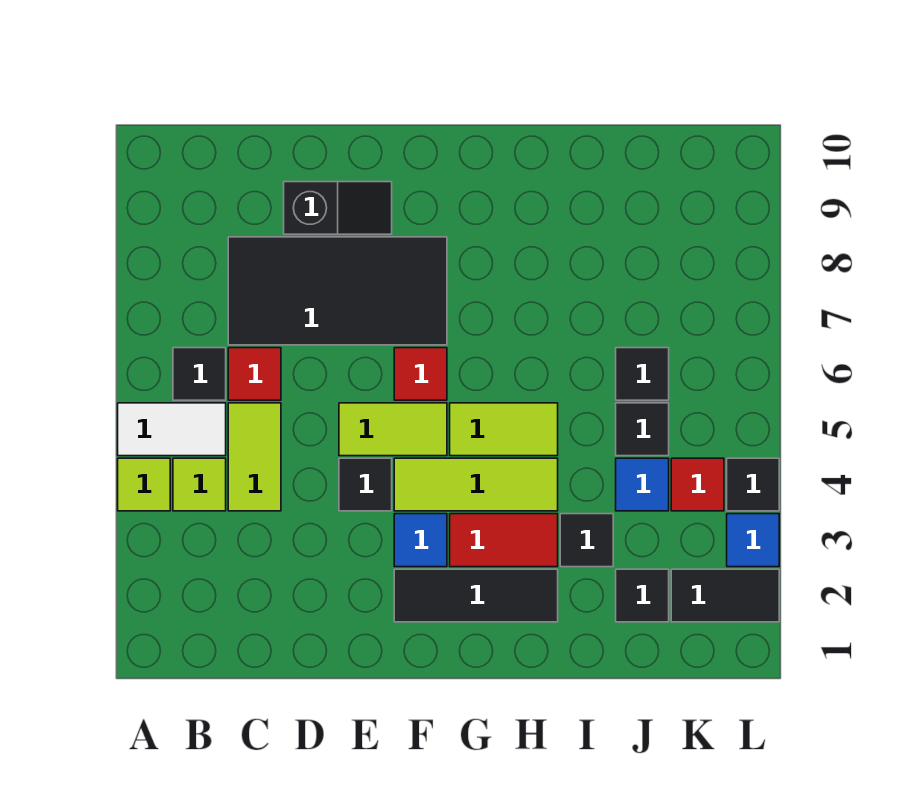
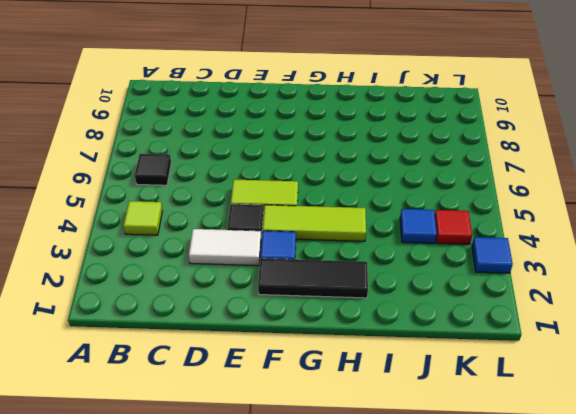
white 1x2 tile [189,229,261,266] -> white 1x2 tile moved to [118,403,226,456]
none -> lime 1x1 tile [118,458,170,511]
none -> lime 1x2 tile [228,403,281,511]
none -> red 1x1 tile [228,348,281,400]

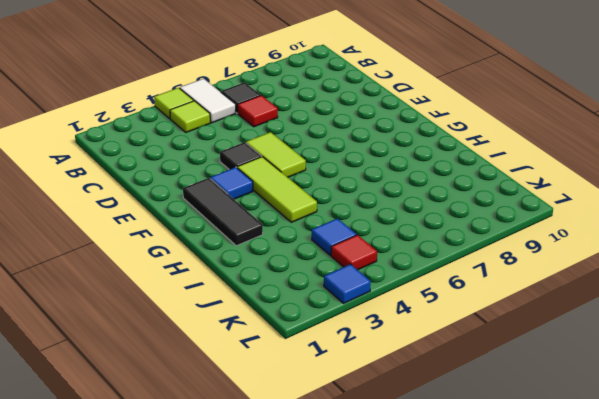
none -> lime 1x2 tile [228,403,281,511]
none -> black 2x4 tile [228,237,447,345]
none -> black 1x2 slope [284,182,392,234]

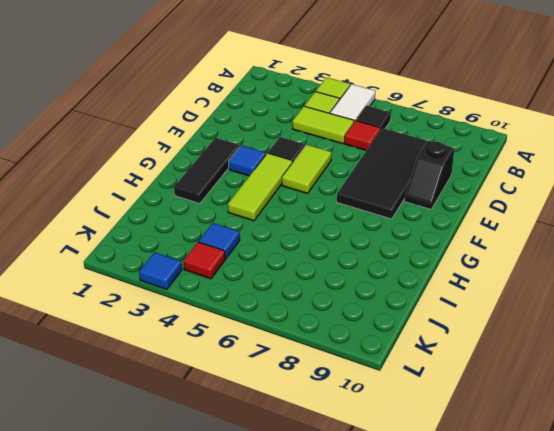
none -> red 1x1 tile [394,348,447,400]
none -> red 1x2 tile [450,514,558,567]
none -> lime 1x2 tile [450,403,558,456]

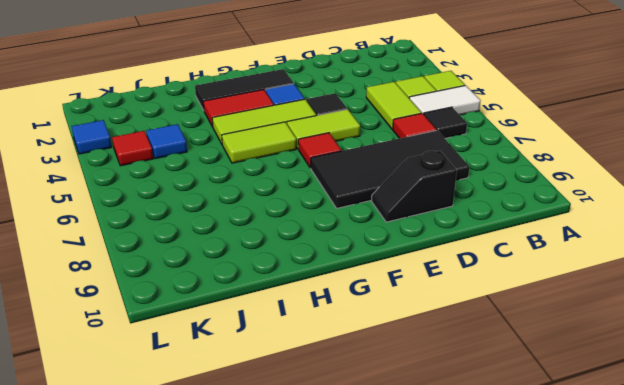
none -> black 1x1 tile [560,514,613,567]
none -> black 1x1 tile [616,569,669,622]
none -> black 1x1 tile [616,403,669,456]

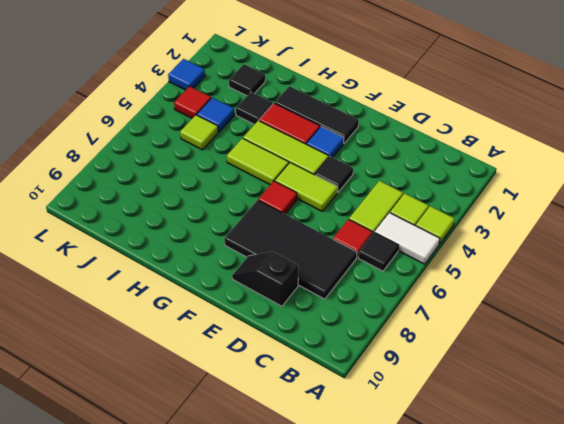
lime 1x1 tile [180,115,218,150] -> black 1x1 tile [616,403,669,456]
none -> black 1x1 tile [616,348,669,400]
none -> black 1x2 tile [671,569,779,622]
none -> black 1x1 tile [727,458,779,511]

